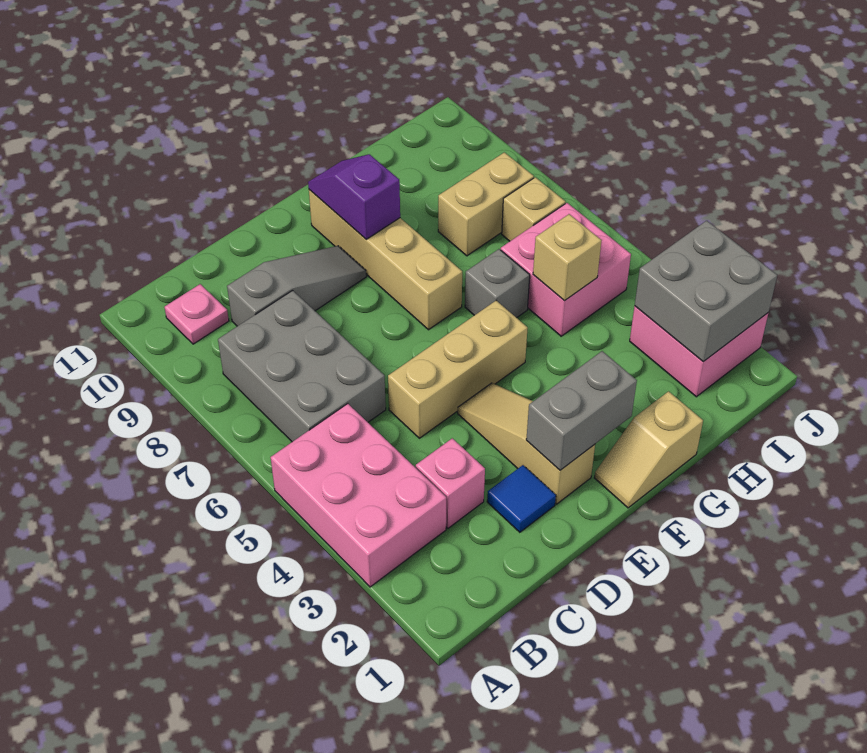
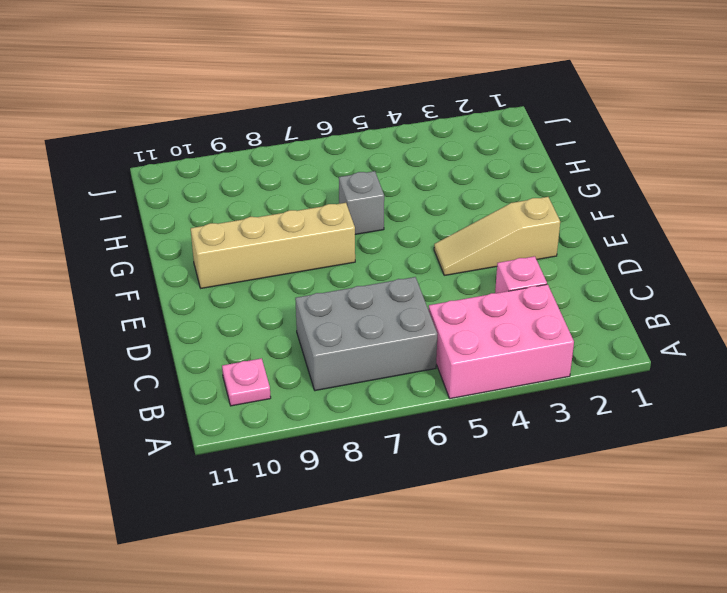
none -> grey 1x3 slope [227,246,366,326]
none -> blue 1x1 tile [487,465,556,532]
none -> tan 1x3 brick [388,301,528,438]

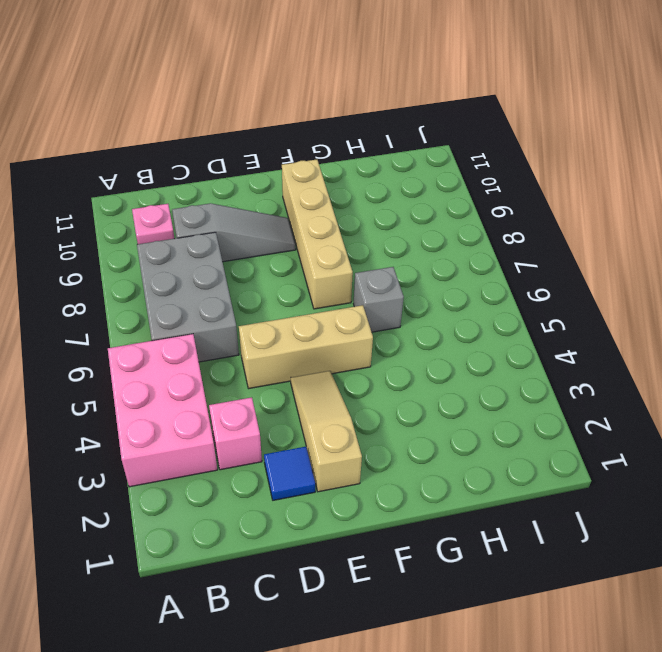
none -> tan 1x2 slope [595,391,703,508]
none -> pink 2x2 brick [501,203,631,336]
none -> tan 1x2 brick [438,152,534,256]

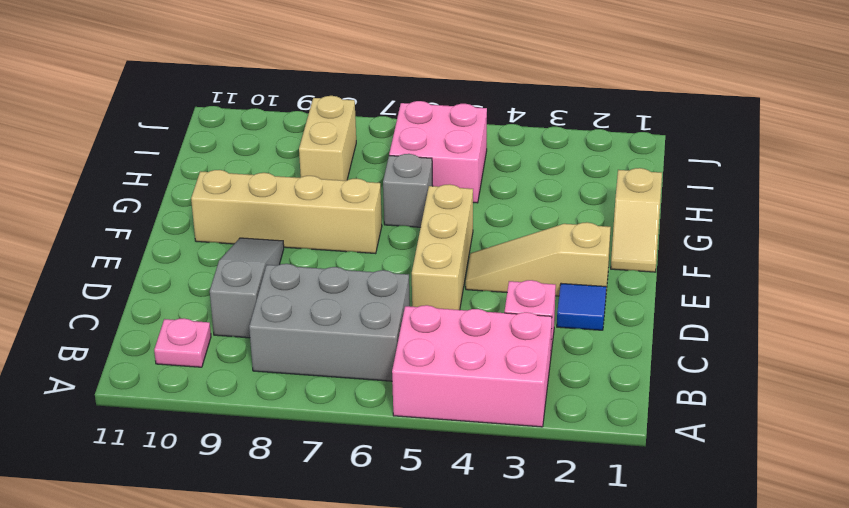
none -> pink 2x2 brick [630,306,768,397]
none -> tan 1x1 brick [502,177,565,241]
none -> grey 1x2 brick [526,351,637,470]

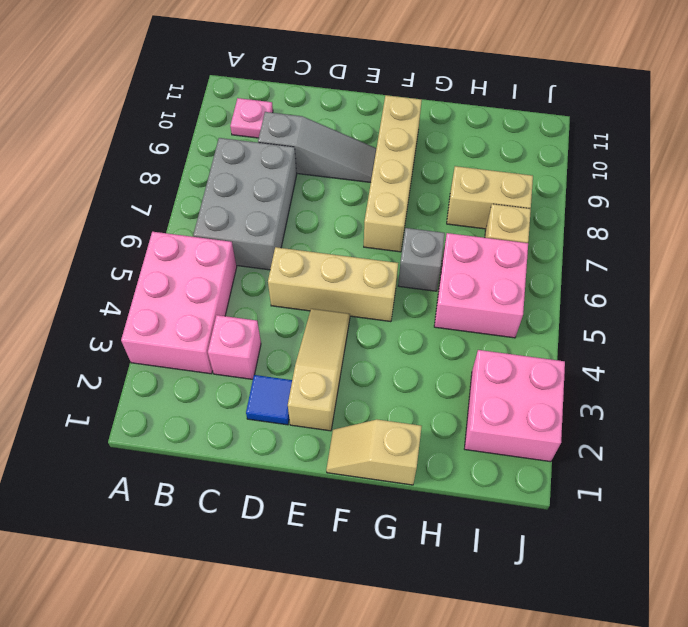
none -> grey 1x2 brick [526,351,637,470]
none -> purple 1x2 slope [308,154,400,239]
none -> tan 1x1 brick [533,214,602,301]

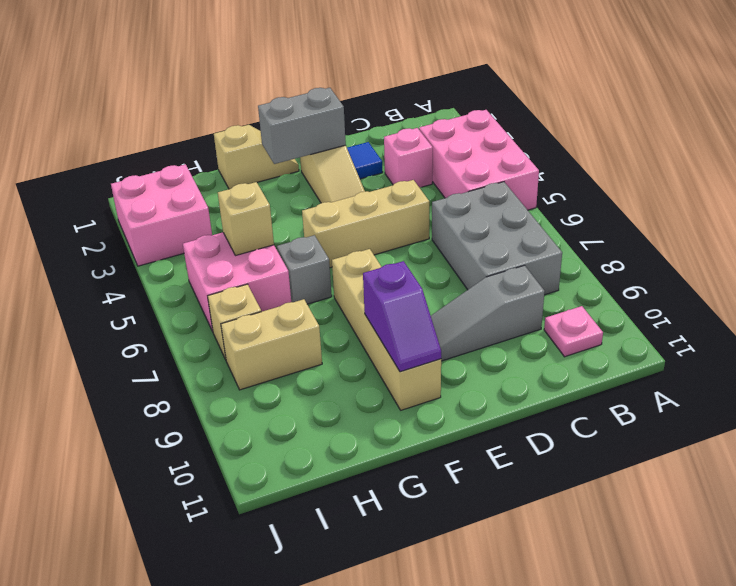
none -> grey 2x2 brick [635,221,777,362]

